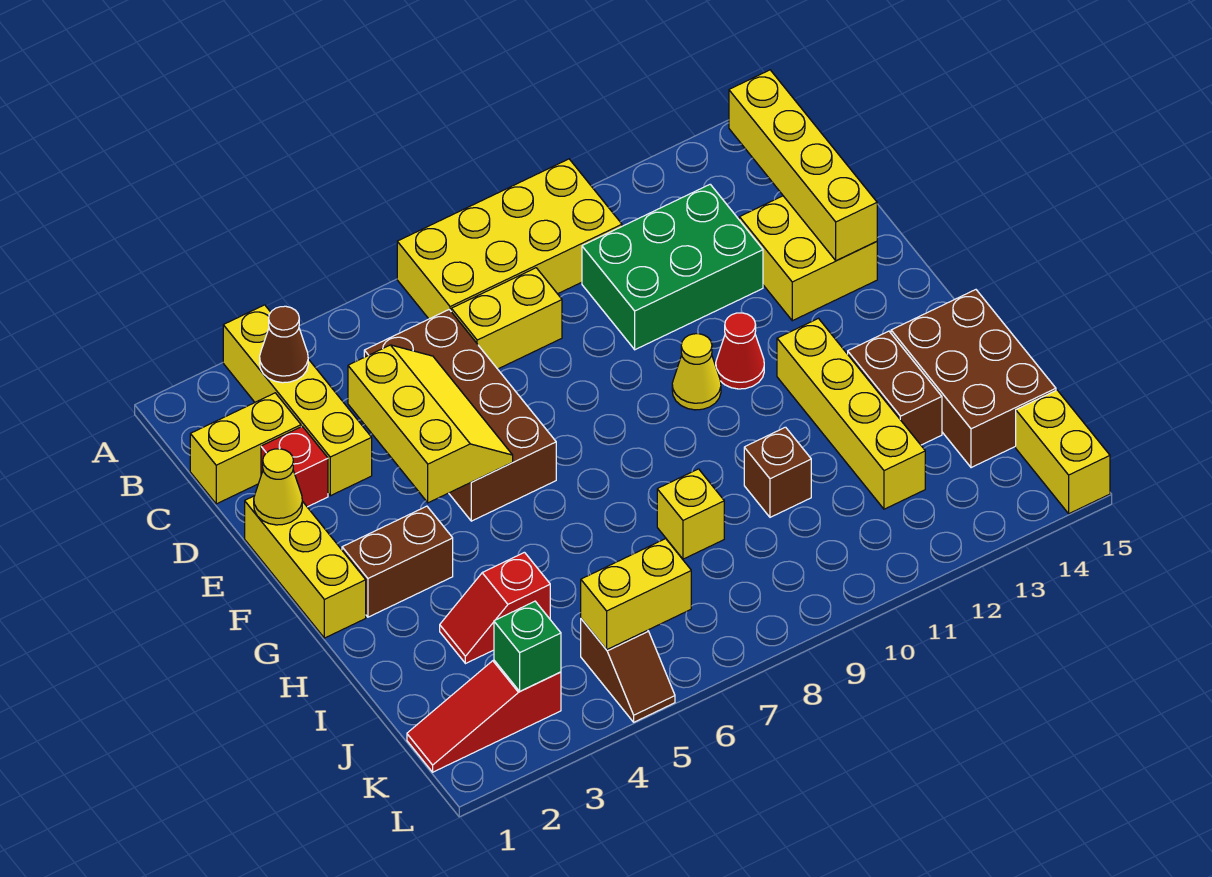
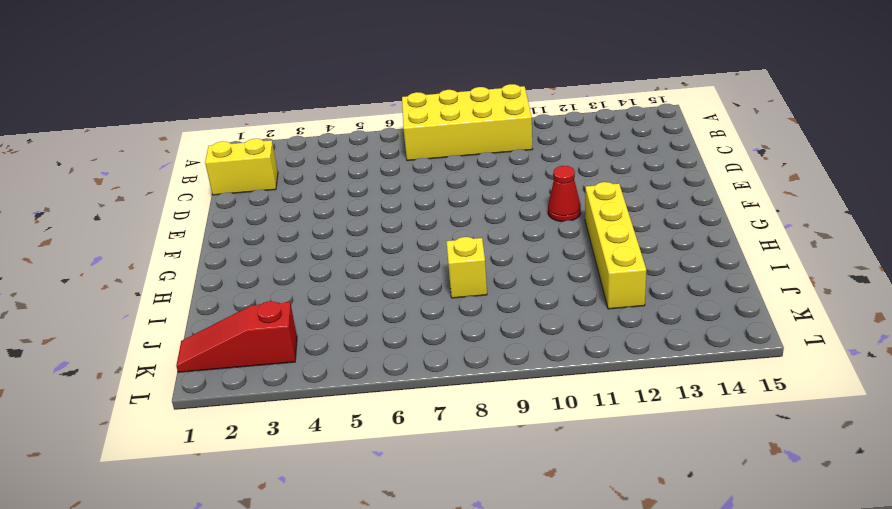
none -> yellow 1x4 brick [223,305,372,496]
none -> brown 2x4 brick [364,310,556,521]
none -> yellow 1x2 brick [451,268,562,369]

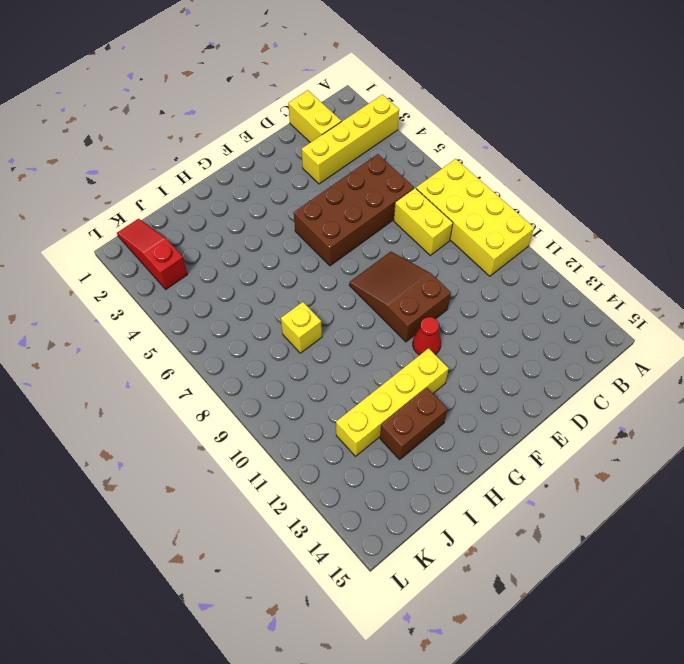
brown 2x3 slope [349,252,451,342] -> yellow 1x1 cone [672,334,721,410]
none -> green 2x3 brick [582,184,763,350]
none -> red 1x1 brick [261,427,328,507]
none -> yellow 2x2 brick [739,196,877,321]

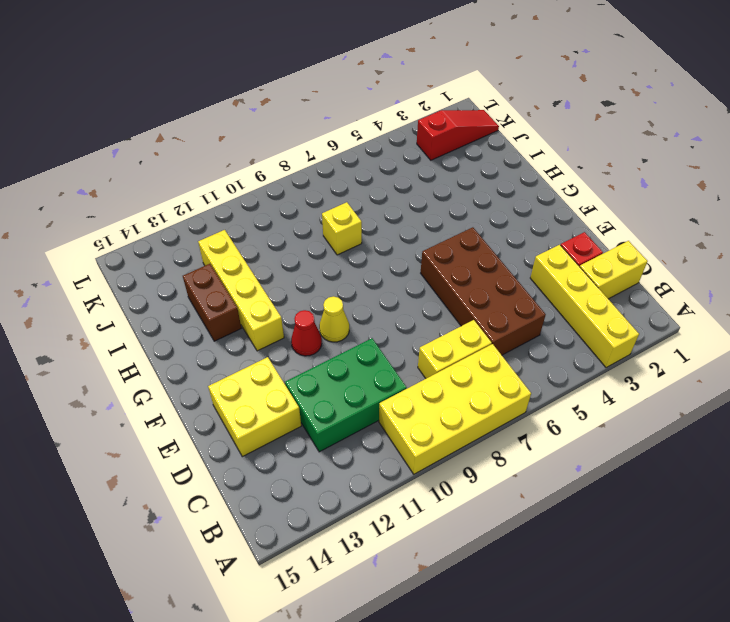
none -> yellow 1x3 brick [245,496,366,638]
none -> brown 1x2 brick [342,506,453,617]
none -> brown 2x3 brick [891,290,1056,468]

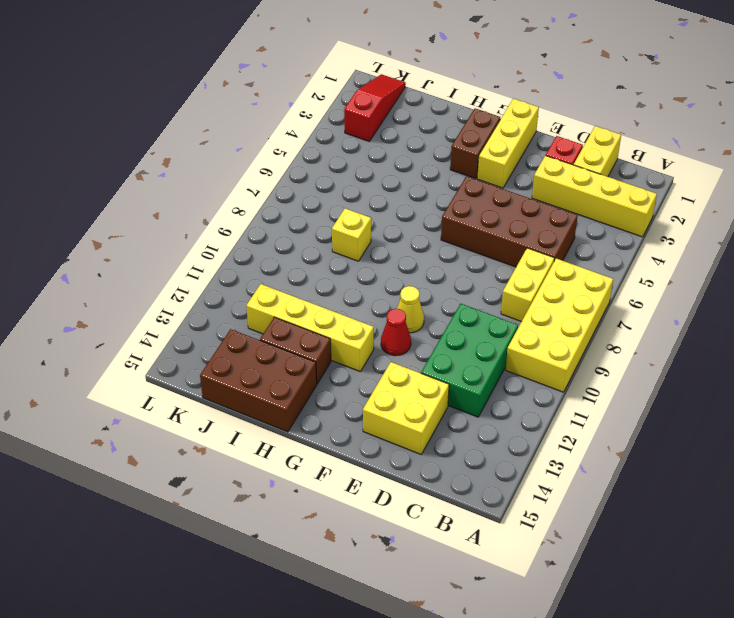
yellow 1x3 brick [477,98,539,188] -> yellow 1x3 brick turned to [245,496,366,638]
none -> red 1x2 slope [440,552,550,664]
none -> brown 1x1 brick [744,427,811,517]
none -> brown 1x2 slope [581,619,675,722]

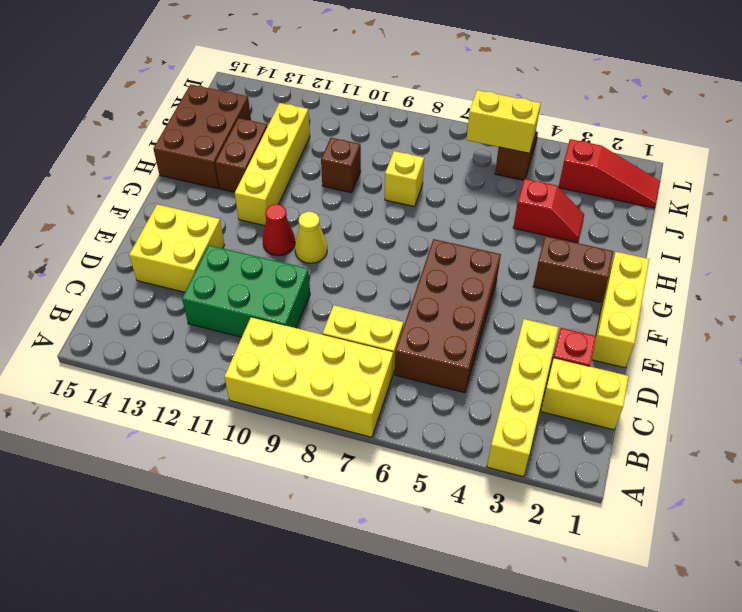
none -> yellow 1x2 brick [1016,390,1110,514]
none -> brown 1x1 cone [260,306,308,383]
none -> yellow 1x4 brick [729,70,877,261]

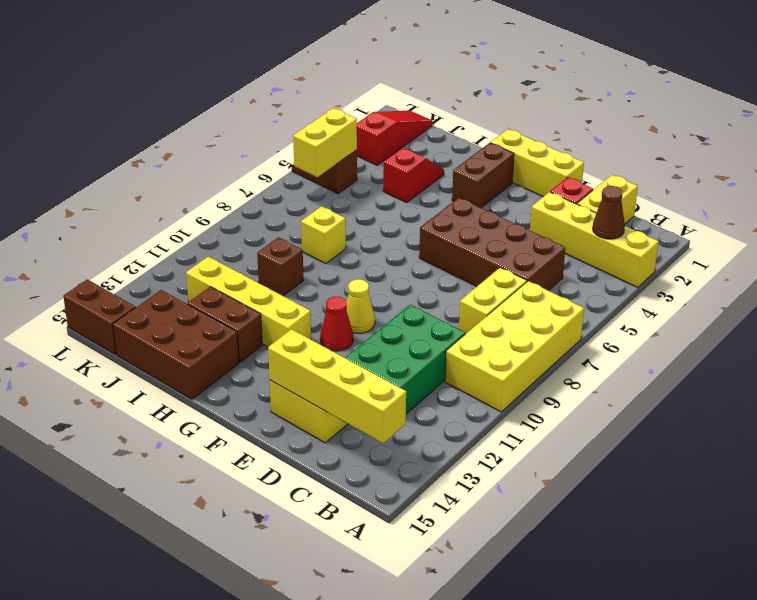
brown 1x2 brick [63,279,136,354] -> yellow 1x2 brick [1016,390,1110,514]
none -> yellow 2x3 slope [348,345,513,503]
none -> yellow 1x1 cone [254,449,302,525]
none -> green 1x1 brick [494,601,561,691]

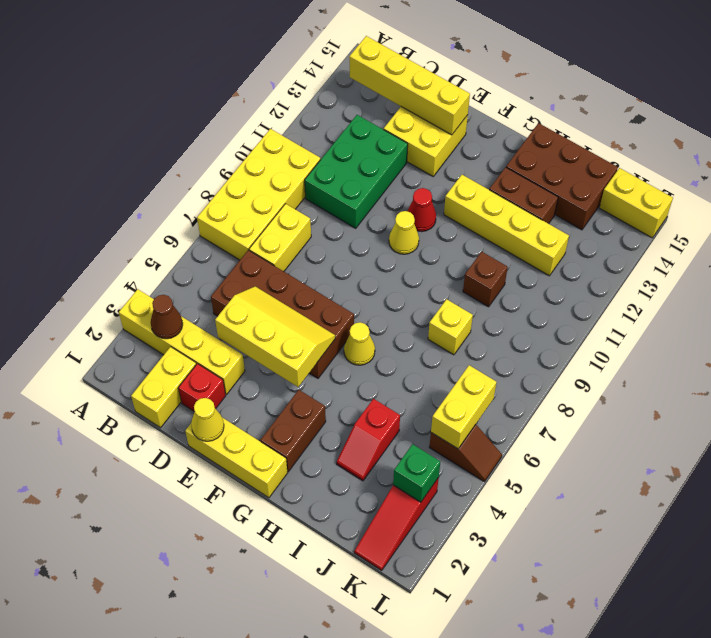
yellow 1x1 cone [344,322,375,365] -> none

